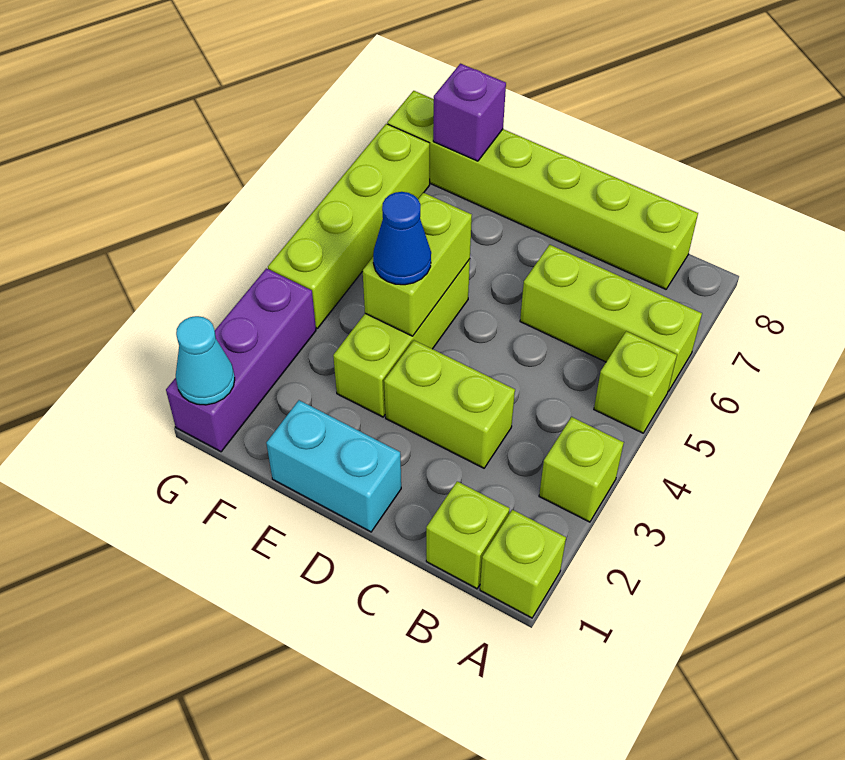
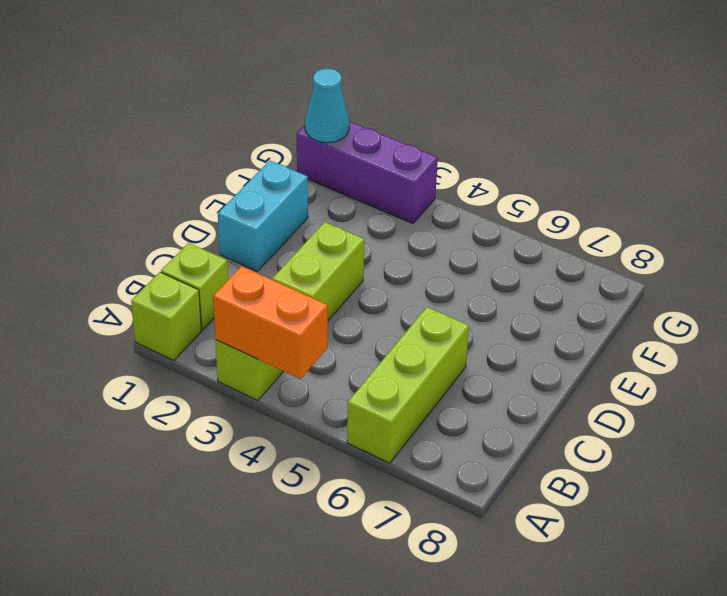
orange 1x2 brick [213,266,328,379] -> none
none -> lime 1x1 brick [594,331,677,433]
none -> lime 1x6 brick [387,91,698,289]
none -> lime 1x3 brick [333,259,470,417]

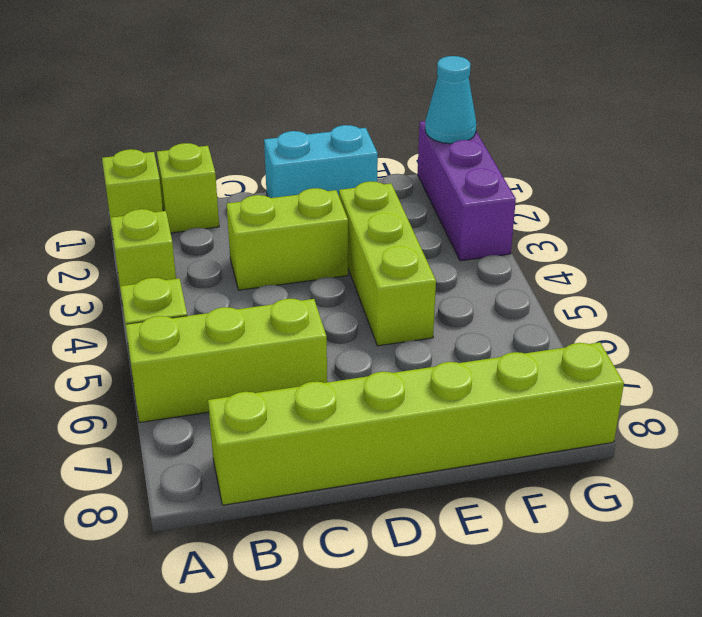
none -> lime 1x4 brick [268,124,430,328]
none -> lime 1x2 brick [363,193,472,336]
none -> purple 1x1 brick [433,64,506,161]

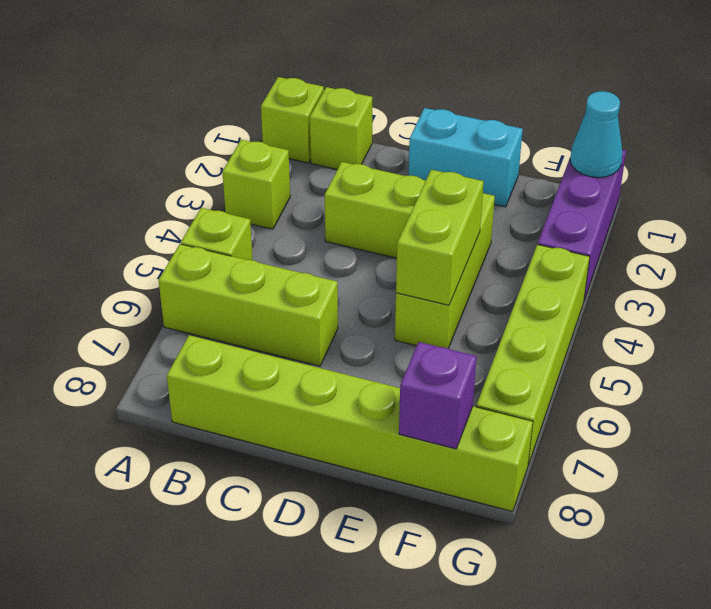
none -> blue 1x1 cone [373,192,431,285]

